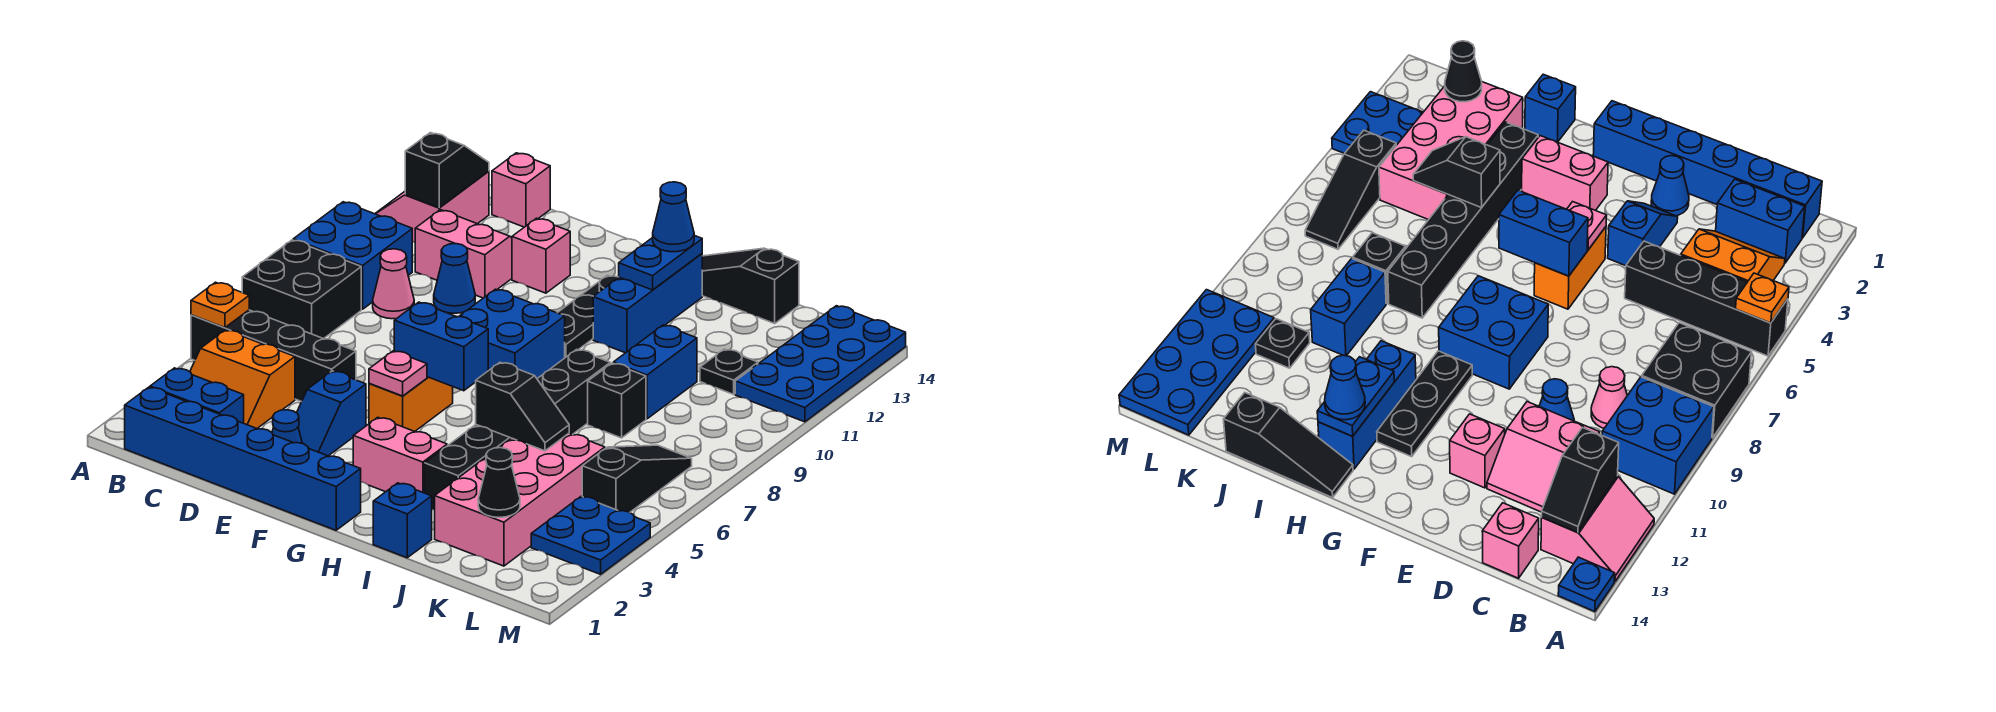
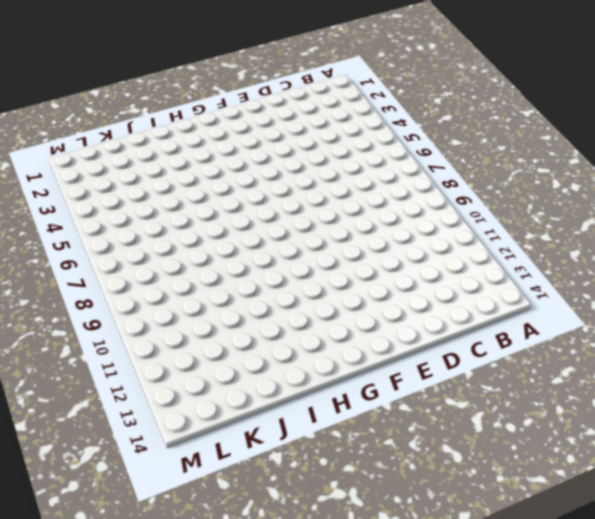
none -> black 1x4 brick [191,310,356,402]
none -> black 2x2 brick [242,240,361,339]
none -> blue 2x2 brick [293,202,412,309]
none -> pink 2x2 slope [375,171,489,242]

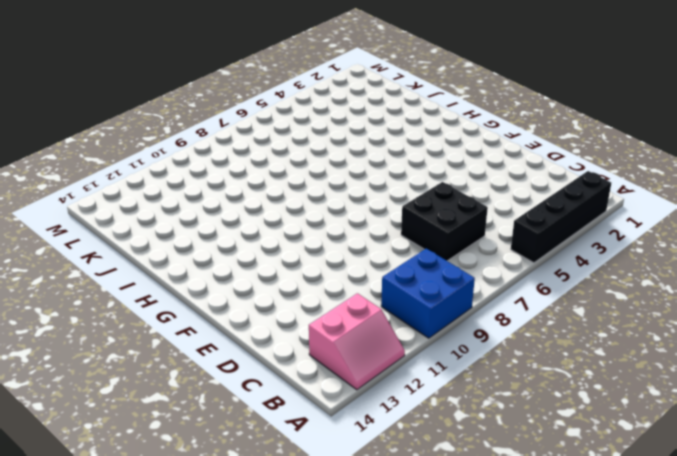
black 1x4 brick [511,171,611,263] -> black 1x4 brick turned to [191,310,356,402]
black 2x2 brick [401,182,488,261] -> black 2x2 brick moved to [242,240,361,339]
none -> blue 1x1 plate [1558,557,1615,612]
none -> blue 1x6 brick [125,387,361,530]
none -> blue 1x2 brick [150,368,244,423]
none -> orange 2x2 slope [190,330,295,428]

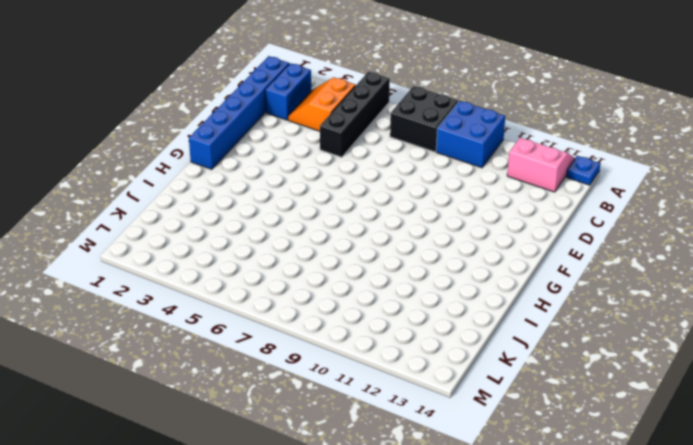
none -> pink 1x1 cone [373,249,414,319]
none -> pink 2x2 slope [415,210,512,298]
none -> pink 1x1 brick [492,153,550,227]
none -> blue 1x1 cone [434,244,475,313]

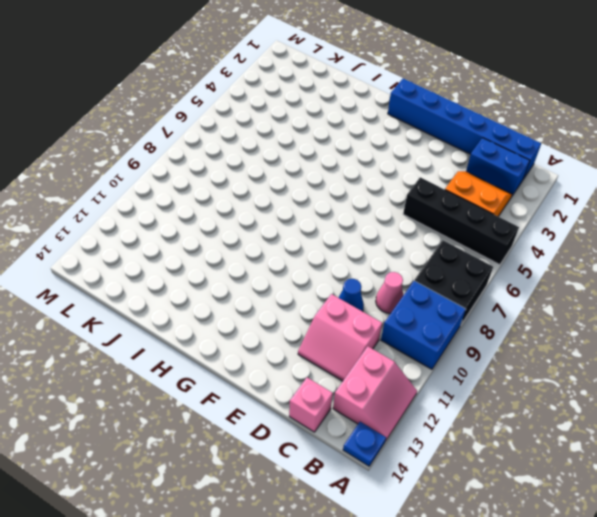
none -> blue 1x1 cone [272,410,302,443]
none -> blue 1x2 slope [297,371,366,456]
none -> pink 1x1 brick [512,218,570,293]
none -> orange 1x2 brick [369,377,453,431]

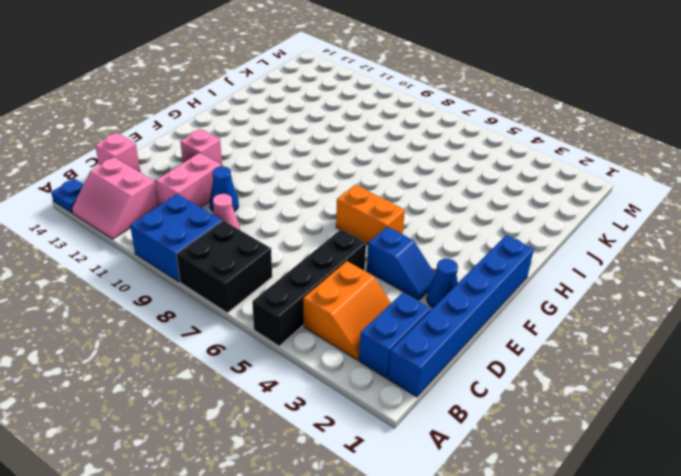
none -> blue 2x2 brick [459,289,565,378]
none -> pink 1x2 brick [353,417,447,493]
none -> black 1x3 plate [558,275,619,358]
none -> blue 1x3 brick [593,254,702,353]

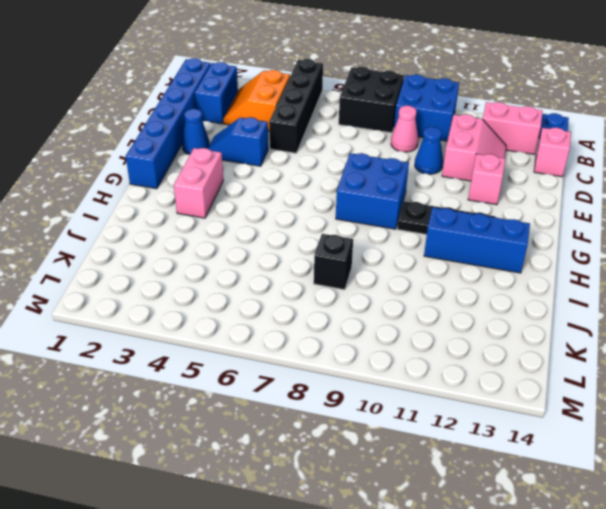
none -> orange 1x2 brick [369,377,453,431]
none -> black 1x3 slope [702,248,799,323]
none -> blue 1x1 brick [373,483,432,558]
none -> black 1x6 brick [425,349,610,510]

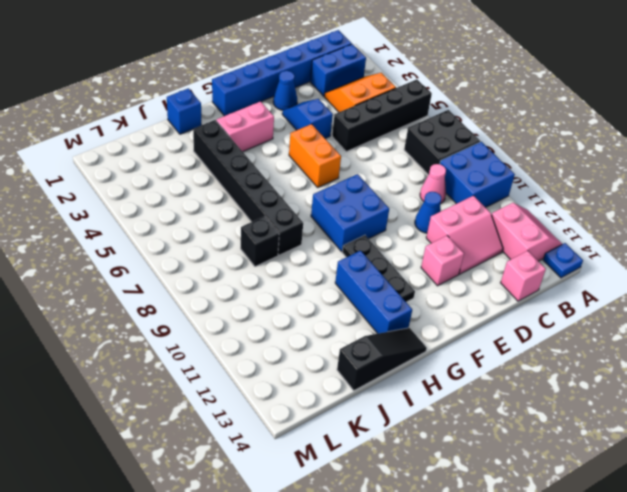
none -> pink 2x4 brick [435,433,605,566]
none -> blue 1x2 brick [613,325,697,419]
none -> black 1x1 plate [700,349,758,394]
none -> blue 2x2 plate [531,496,650,574]

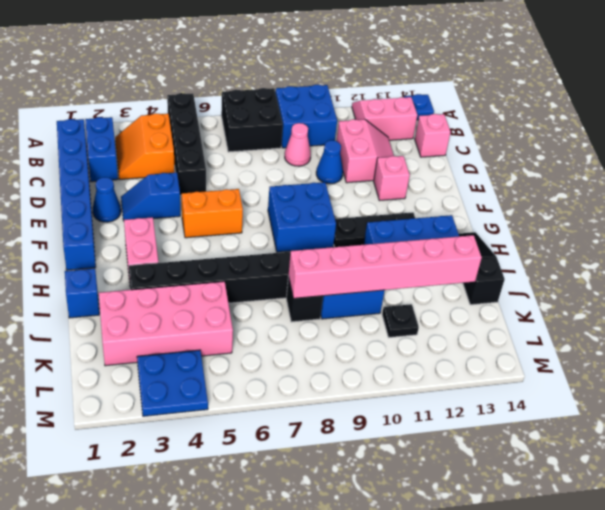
pink 1x6 brick [289,235,482,298] -> none
none -> black 1x3 slope [582,445,692,512]
none -> blue 2x4 plate [735,306,906,422]
none -> orange 1x1 plate [191,282,249,328]
none -> black 1x2 slope [405,133,489,208]

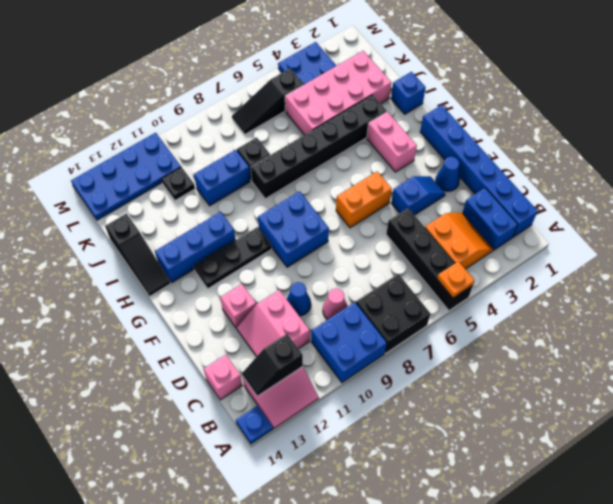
none -> pink 1x1 plate [369,351,427,396]
none -> blue 1x2 brick [394,302,488,391]
none -> blue 1x2 plate [619,236,702,290]
none -> black 1x2 slope [476,362,569,451]

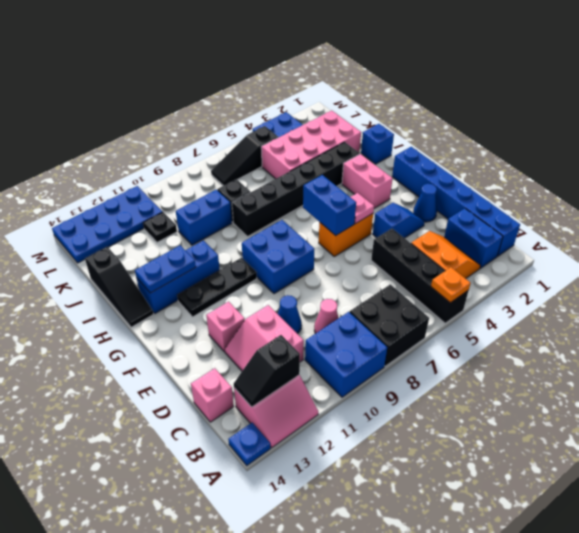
none -> black 1x2 slope [476,362,569,451]
none -> black 1x1 cone [478,448,520,517]
none -> blue 1x1 cone [653,182,694,252]

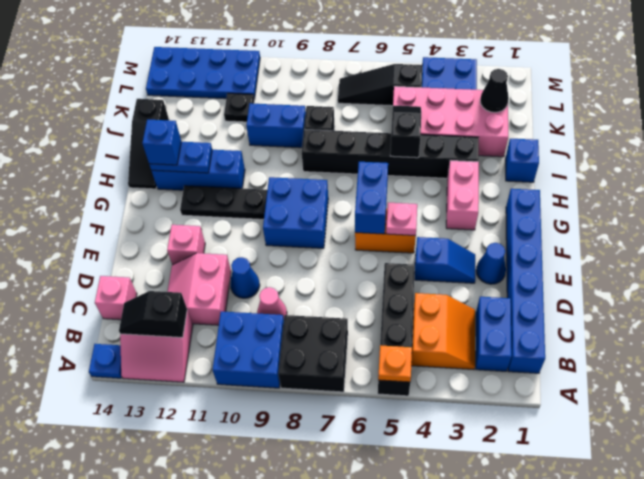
blue 1x1 brick [142,119,181,165] -> blue 1x1 cone [653,182,694,252]

